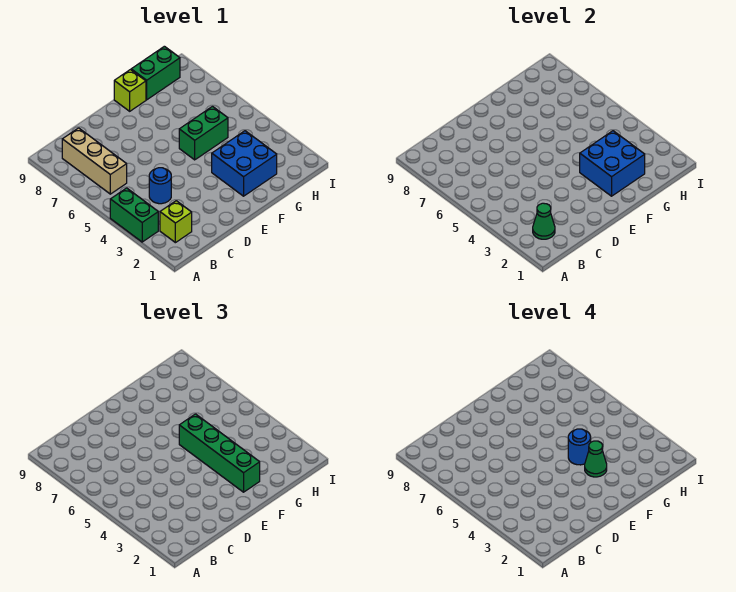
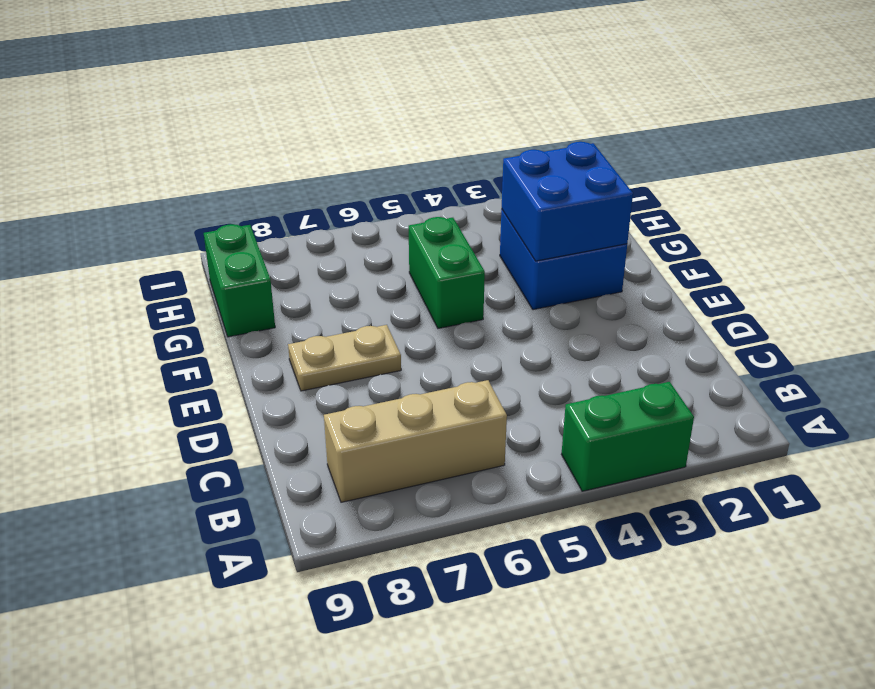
tan 1x2 plate [288,325,401,391] -> none
none -> lime 1x1 brick [160,201,192,243]
none -> blue 1x1 round brick [149,168,171,204]
none -> lime 1x1 brick [114,70,146,111]

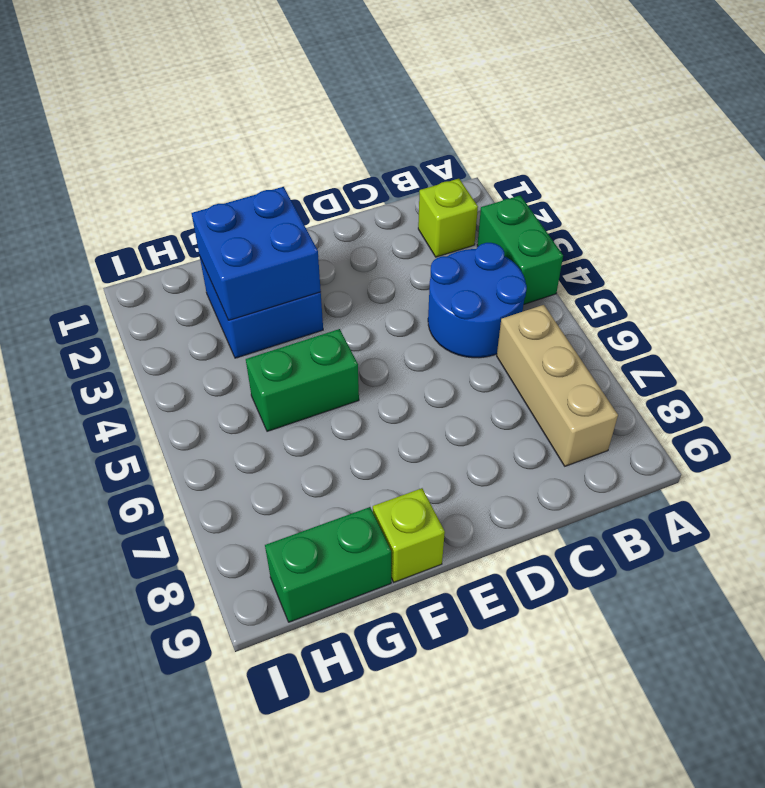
blue 2x2 round brick [428,243,527,358] -> blue 1x1 round brick [149,168,171,204]
none -> green 1x1 cone [533,203,555,239]
none -> green 1x4 brick [179,414,260,492]
none -> green 1x1 cone [585,441,607,477]

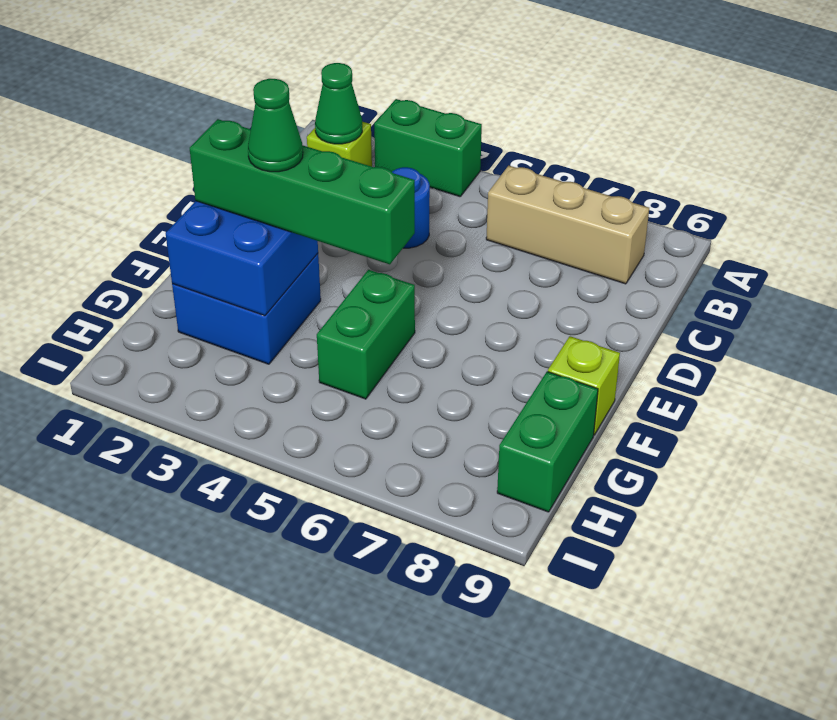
none -> blue 1x1 round brick [568,429,591,465]

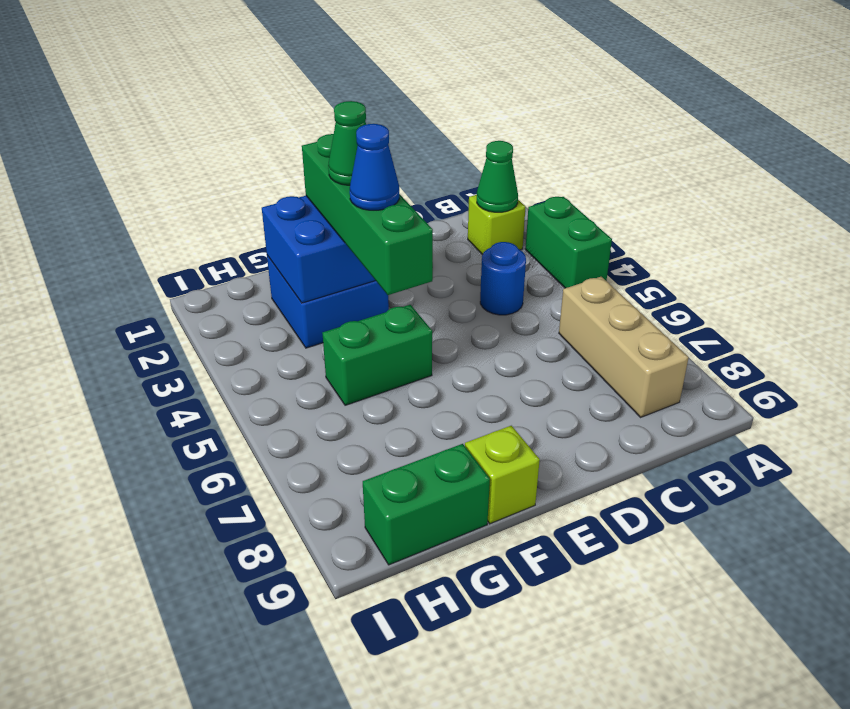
blue 1x1 cone [350,124,399,210] -> blue 1x1 round brick [568,429,591,465]

